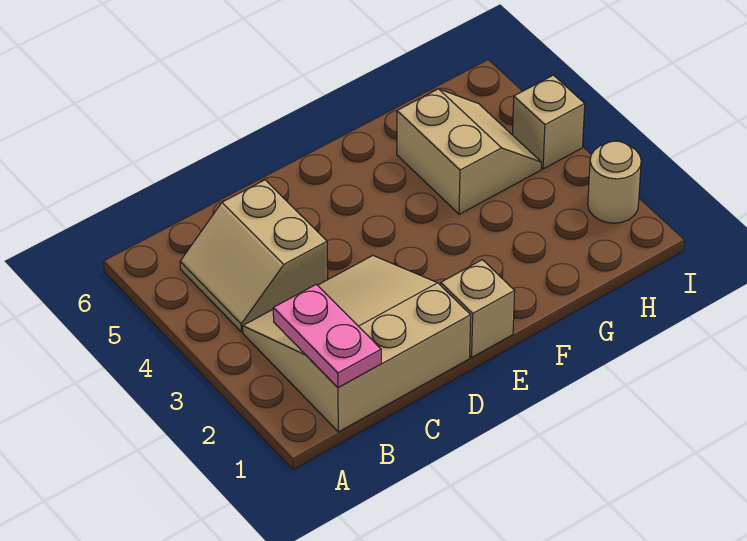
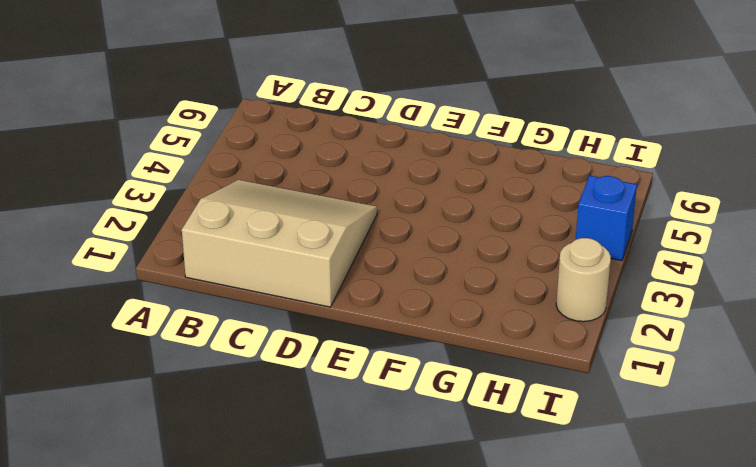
blue 1x1 brick [576,175,637,261] -> tan 1x1 brick [512,75,585,169]
none -> tan 2x2 slope [180,180,328,332]
none -> tan 1x1 brick [441,260,515,357]

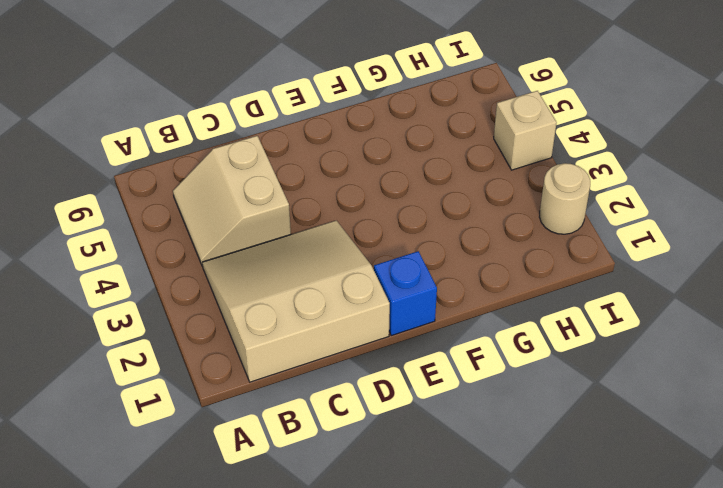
blue 1x1 brick [374,251,437,336] -> tan 1x1 brick [441,260,515,357]
none -> tan 2x2 slope [397,89,541,214]
none -> pink 1x2 plate [273,284,381,387]

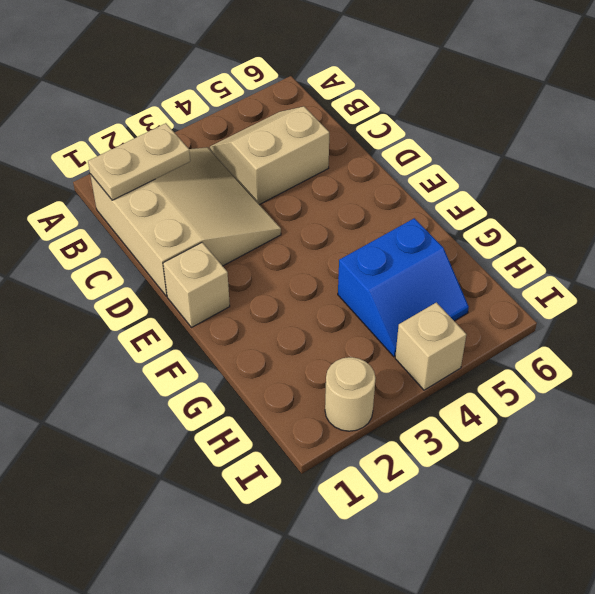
tan 1x2 plate [88,123,190,200] -> pink 1x2 plate [273,284,381,387]
blue 2x2 slope [338,218,469,357] -> tan 2x2 slope [397,89,541,214]

